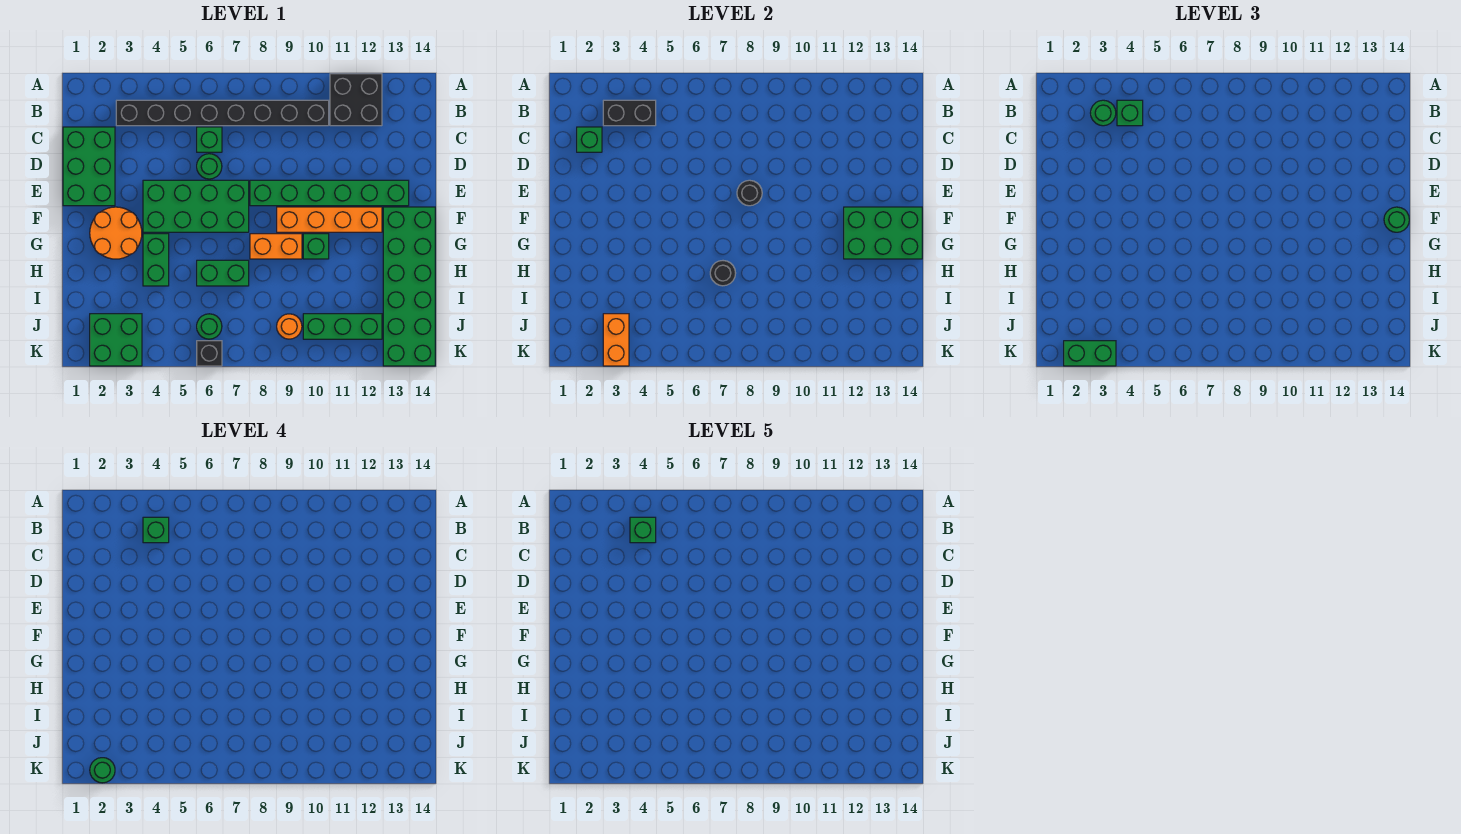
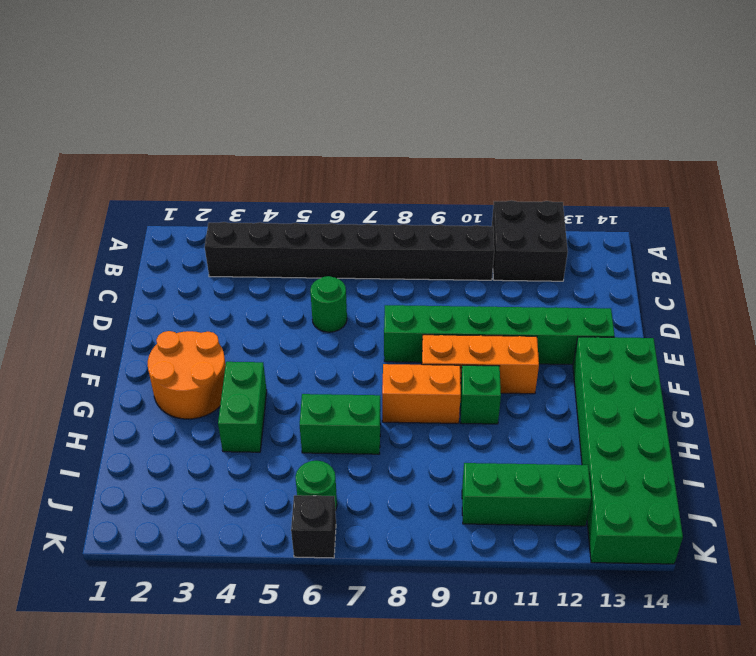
orange 1x3 brick [422,335,539,394] -> orange 1x4 brick [277,207,382,232]
none -> green 2x3 brick [63,127,115,206]
none -> green 1x1 brick [197,127,222,152]
none -> green 2x4 brick [143,180,249,232]
none -> green 2x2 brick [90,314,142,366]

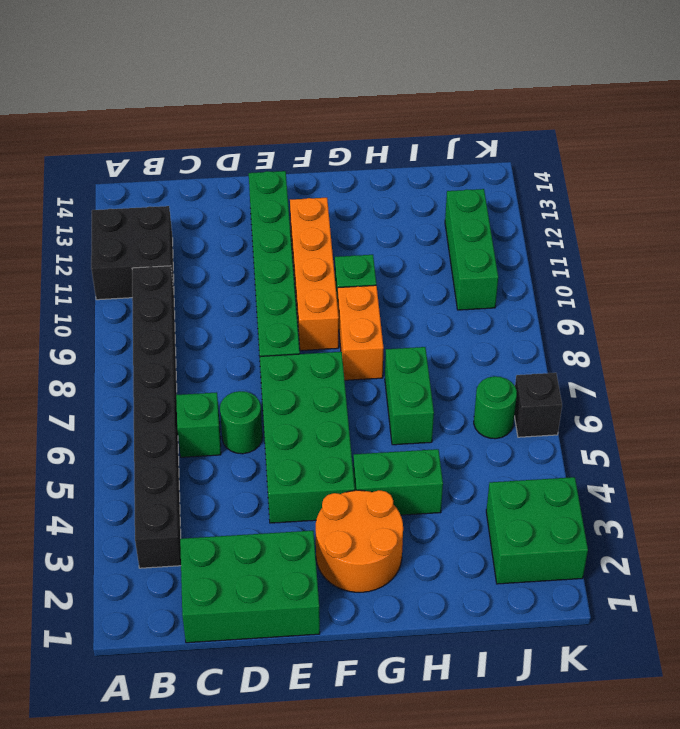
none -> green 2x6 brick [383,207,435,366]
none -> orange 1x1 round brick [277,314,302,339]
none -> black 1x2 brick [603,100,656,126]
none -> green 1x1 brick [577,127,602,152]

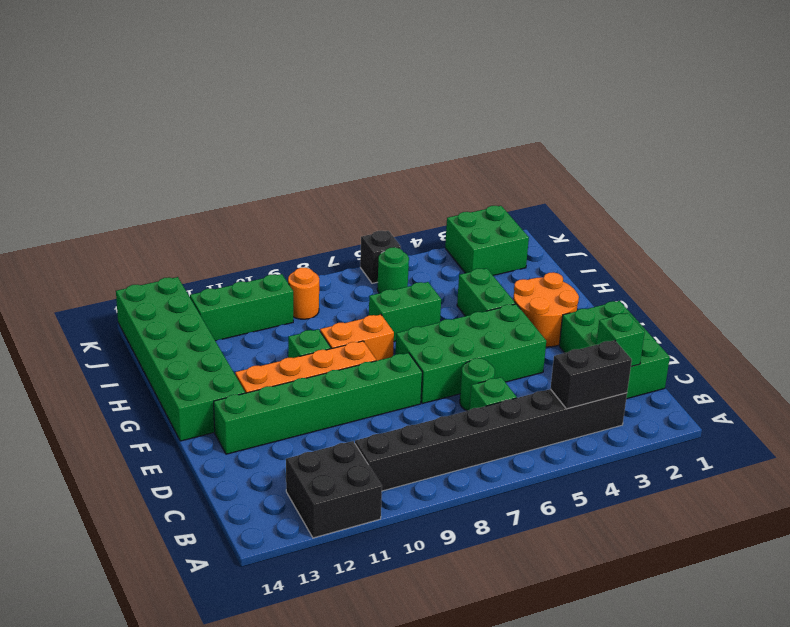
none -> black 1x1 round brick [737,180,762,206]
none -> green 2x3 brick [844,207,922,259]
none -> black 1x1 round brick [710,261,736,286]
none -> orange 1x2 brick [603,314,629,366]

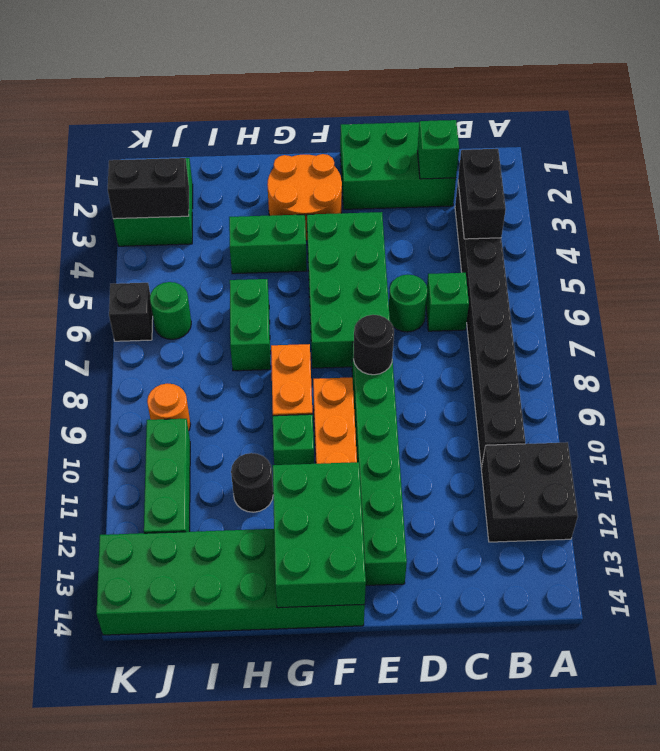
black 1x1 round brick [231,453,273,512] -> black 1x1 round brick moved to [710,261,736,286]
black 1x2 brick [108,158,189,219] -> orange 1x2 brick [603,314,629,366]
none -> green 1x1 round brick [1091,100,1116,126]
none -> green 1x1 brick [1117,100,1143,126]
none -> green 1x1 round brick [1384,207,1409,232]
none -> green 1x2 brick [1064,341,1116,366]

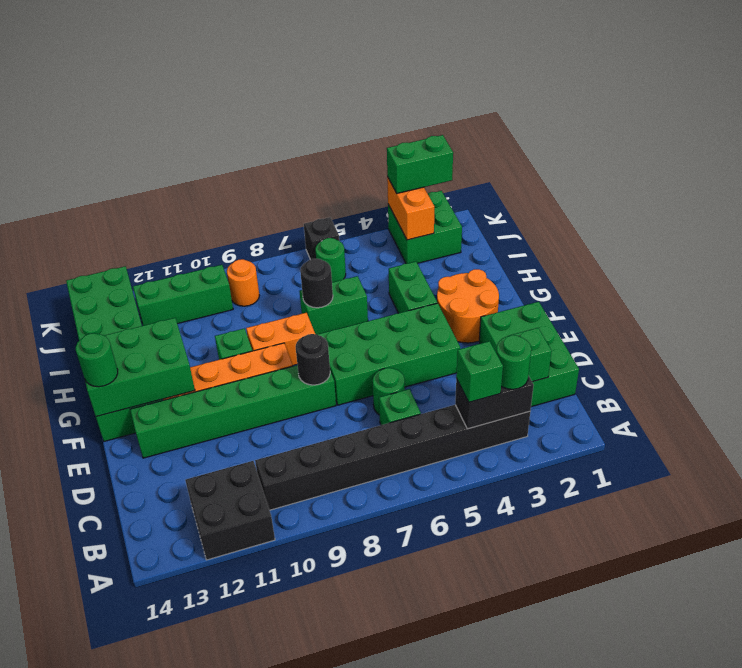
none -> green 1x1 brick [143,517,169,543]
none -> green 1x1 round brick [90,758,115,783]
none -> green 1x1 brick [630,517,656,543]

